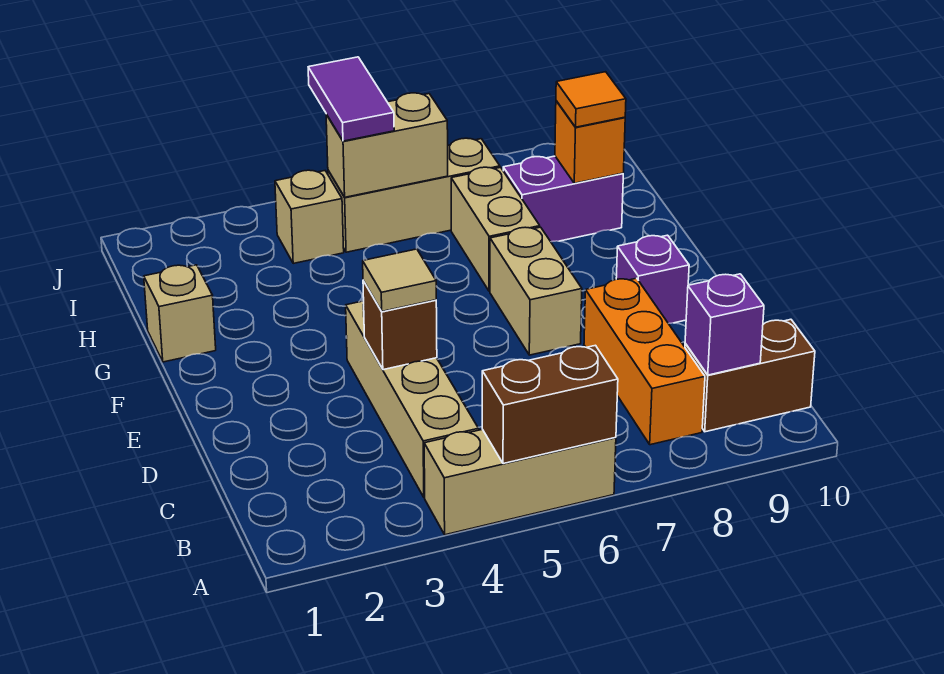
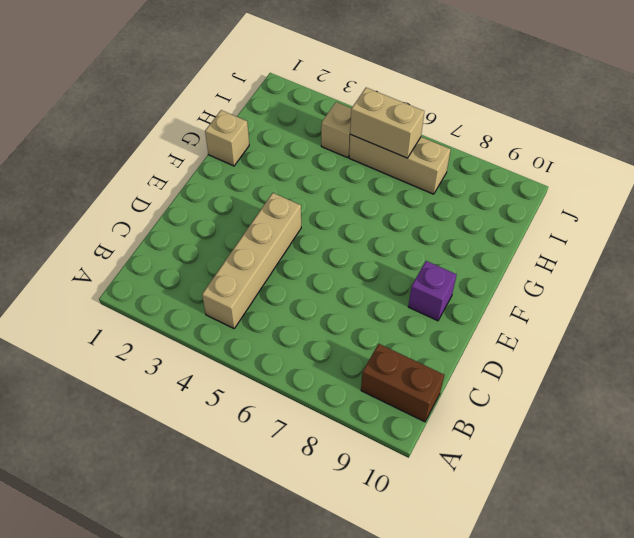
none -> tan 1x3 brick [424,429,616,535]
none -> orange 1x3 brick [584,278,705,445]
none -> tan 1x2 brick [490,227,582,355]

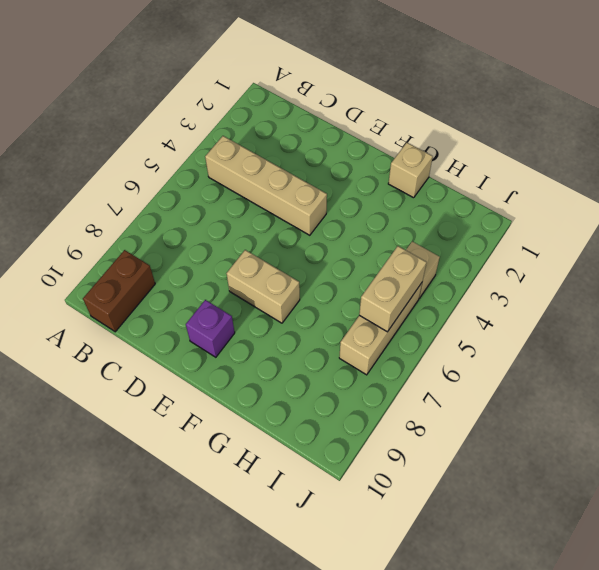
none -> tan 1x3 brick [424,429,616,535]
none -> orange 1x3 brick [584,278,705,445]
none -> tan 1x2 brick [451,167,540,291]

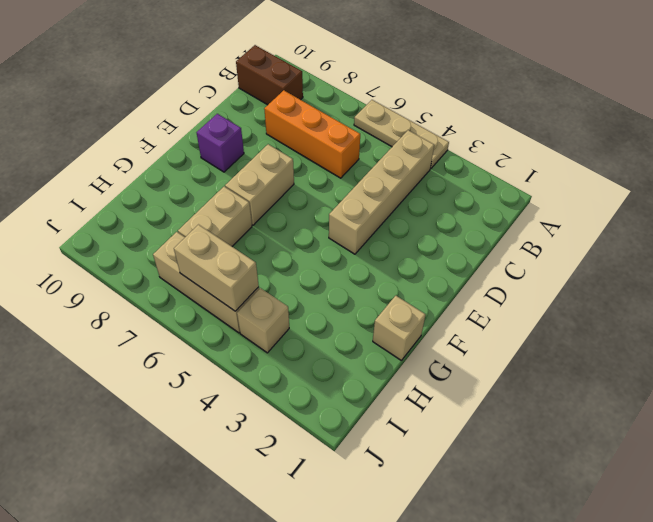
tan 1x3 plate [354,100,449,169] -> tan 1x3 brick [424,429,616,535]
orange 1x3 brick [264,90,360,178] -> orange 1x3 brick turned to [584,278,705,445]
none -> purple 1x2 brick [503,156,623,242]
none -> brown 1x2 brick [482,345,618,464]
none -> purple 1x1 brick [685,274,764,375]

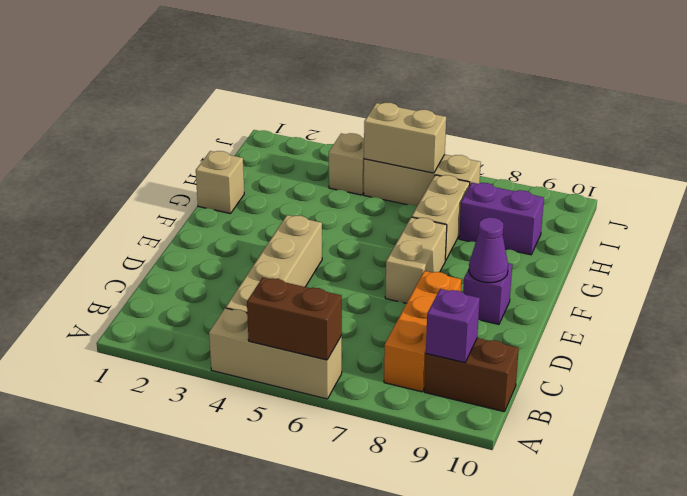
purple 1x1 cone [469,217,508,283] -> none
none -> brown 1x1 brick [363,281,437,370]
none -> orange 1x1 brick [555,101,625,183]
none -> tan 1x1 tile [363,249,436,311]

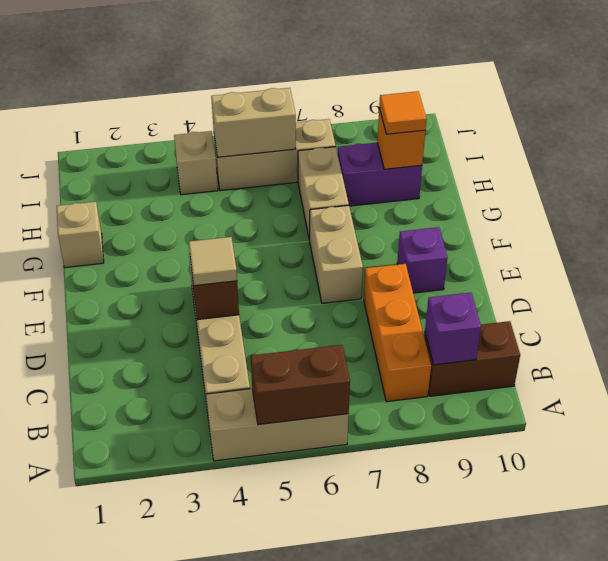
none -> purple 1x2 tile [308,57,394,141]

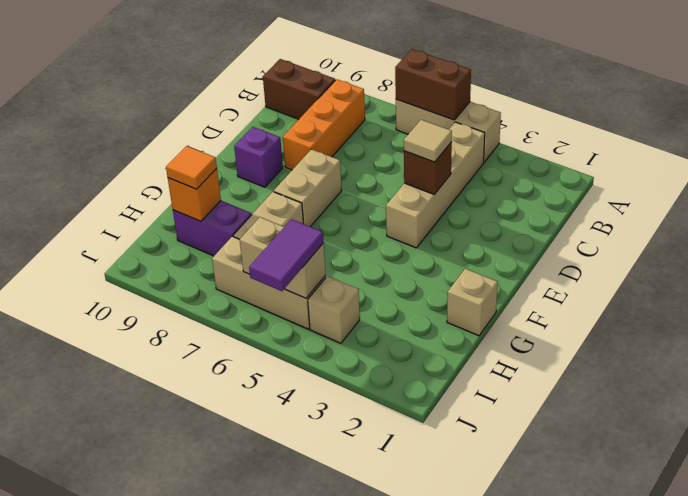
none -> purple 1x1 brick [685,274,764,375]

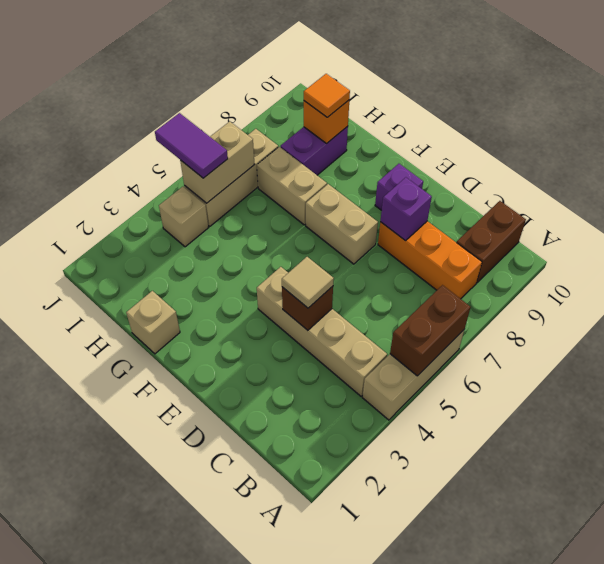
purple 1x1 brick [380,177,432,241] -> purple 1x1 brick moved to [685,274,764,375]

